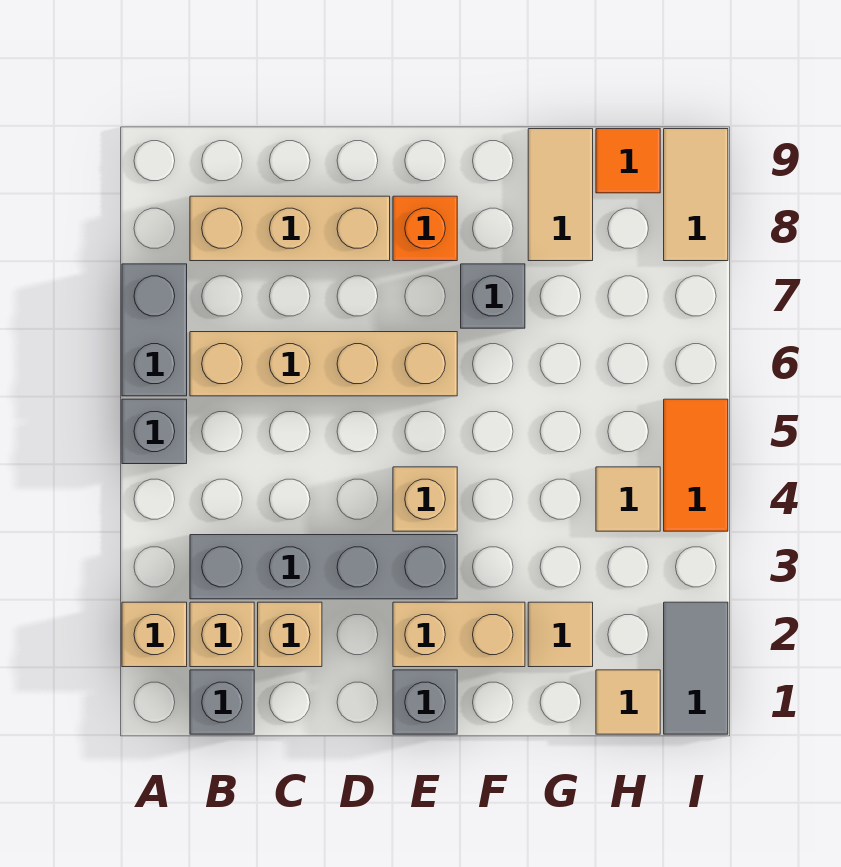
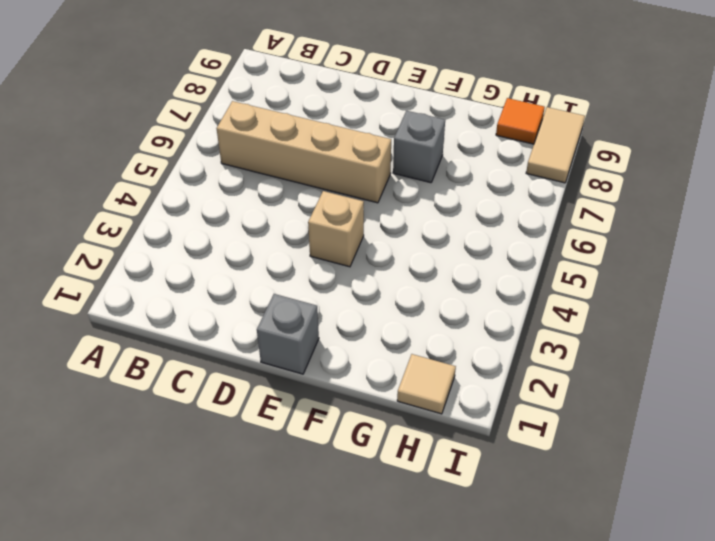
none -> tan 1x1 brick [122,602,187,667]
none -> grey 1x1 brick [122,399,187,464]
none -> grey 1x2 brick [122,264,187,396]

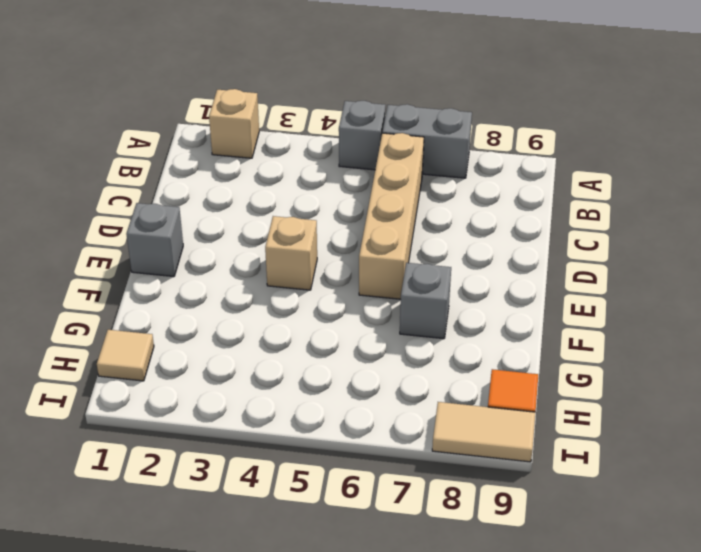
none -> grey 1x1 brick [190,670,254,734]
none -> tan 1x1 brick [190,602,254,667]
none -> grey 1x4 brick [190,535,457,599]

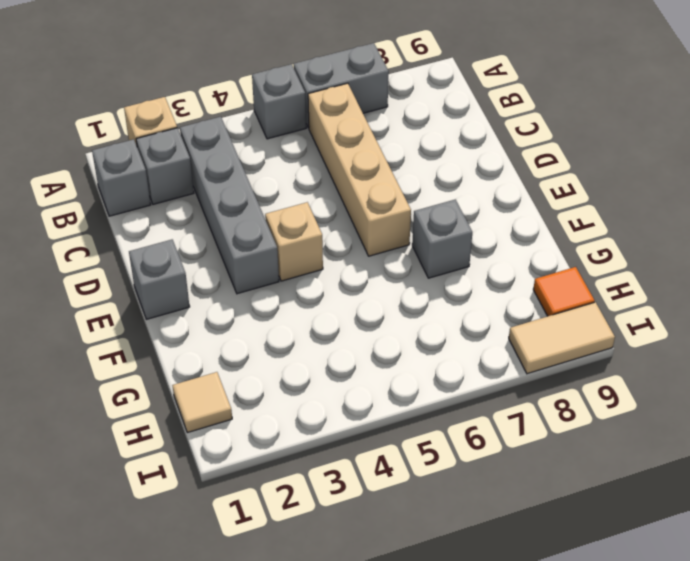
grey 1x1 brick [136,128,194,204] -> tan 1x1 brick [190,602,254,667]
none -> tan 1x3 brick [190,196,390,261]
none -> tan 1x1 brick [258,602,322,667]
none -> tan 1x2 brick [393,602,525,667]

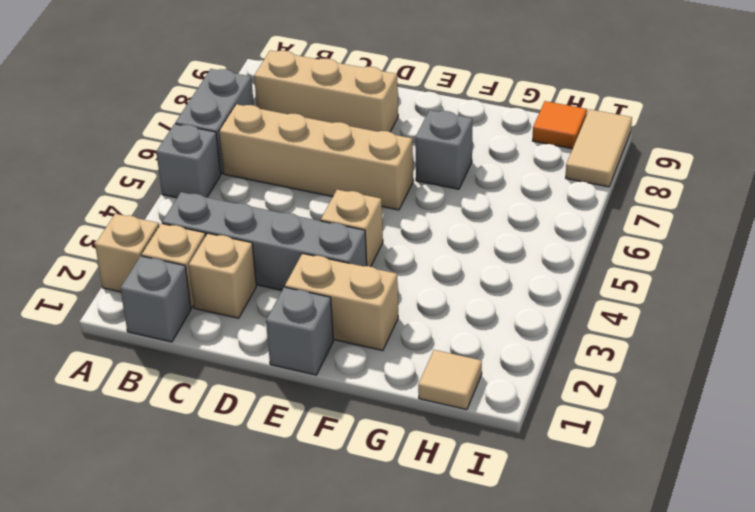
none -> orange 1x1 brick [393,196,457,261]
none -> tan 1x1 tile [528,602,593,667]
none -> tan 1x2 tile [528,129,593,261]

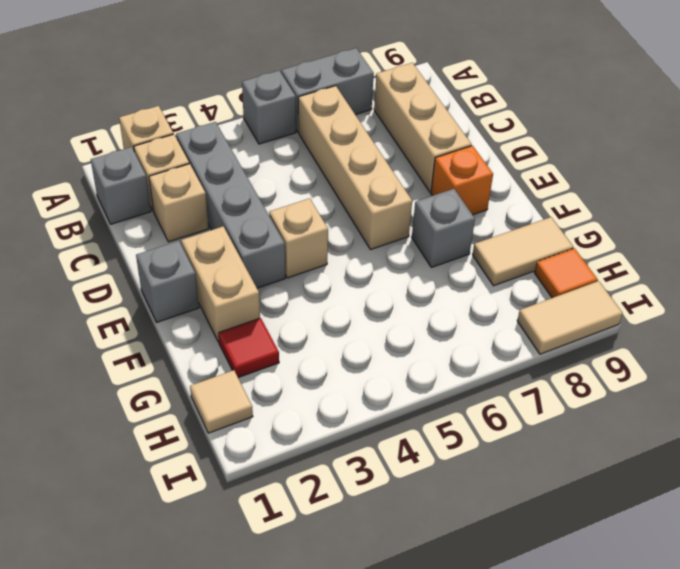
red 1x1 tile [218,318,279,378] -> tan 1x1 tile [528,602,593,667]
none -> tan 1x1 tile [596,467,660,531]
none -> grey 1x2 tile [664,602,728,734]
none -> orange 1x2 tile [664,399,728,531]

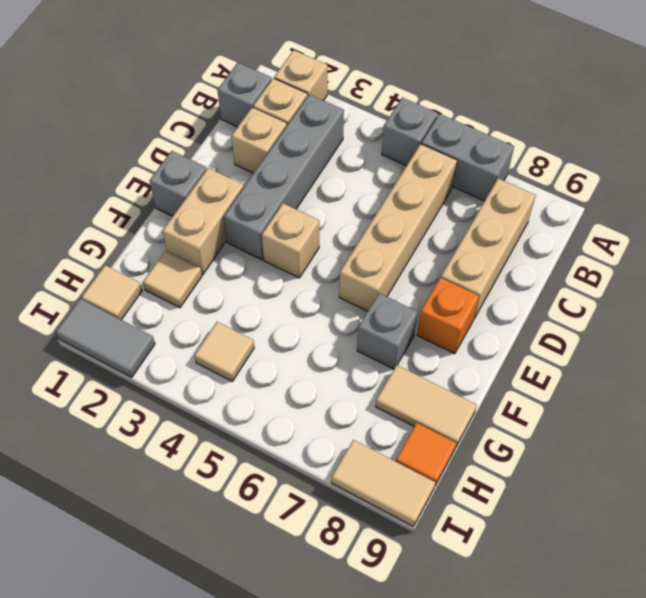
none -> orange 1x2 tile [664,399,728,531]

